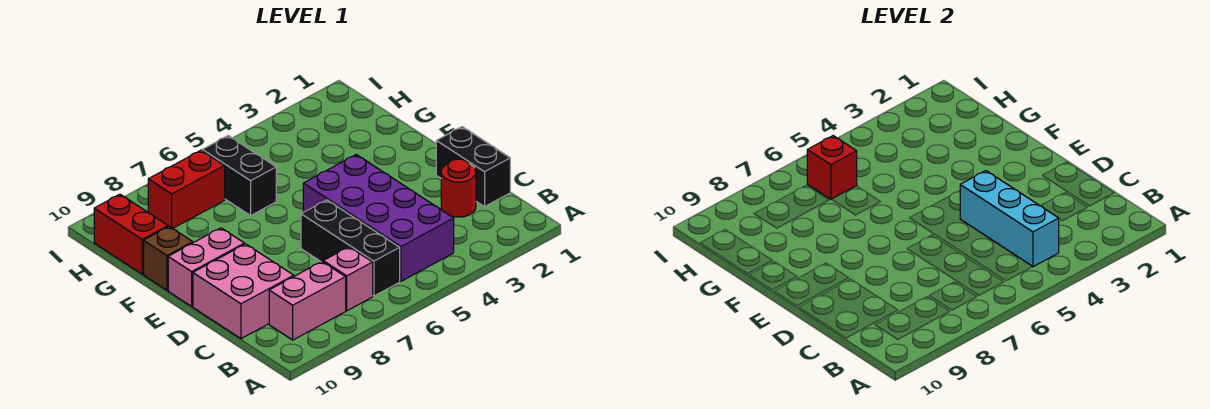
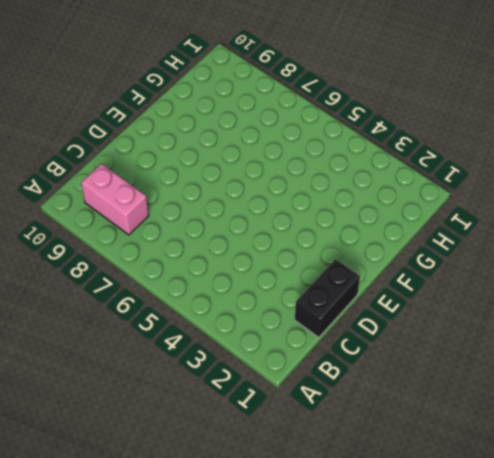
none -> purple 2x4 brick [303,155,454,281]
none -> black 1x3 brick [301,200,400,296]
none -> pink 1x1 brick [323,247,373,311]

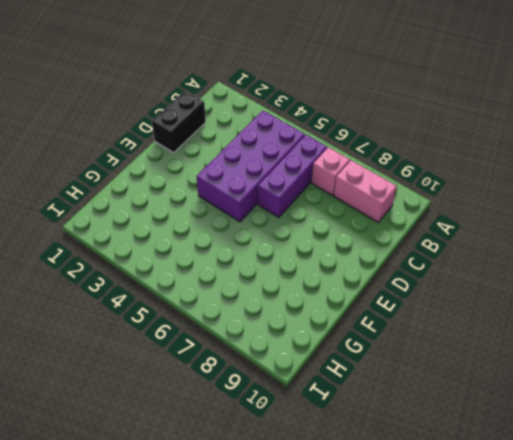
purple 1x3 brick [258,135,327,217] -> black 1x3 brick [301,200,400,296]
none -> red 1x1 round brick [441,159,476,217]
none -> pink 2x2 brick [193,244,294,339]
none -> pink 1x2 brick [168,228,244,306]

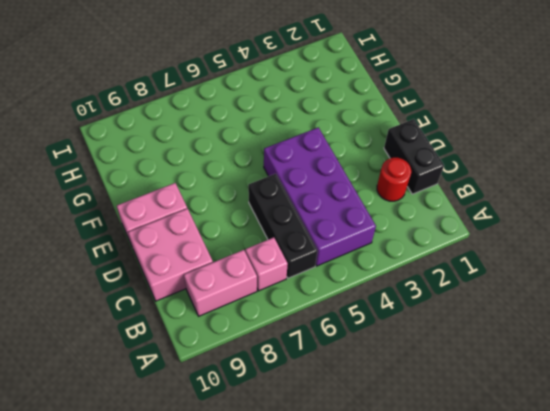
none -> brown 1x1 brick [144,226,193,290]
none -> black 1x2 brick [202,136,276,216]
none -> red 1x2 brick [94,194,168,274]

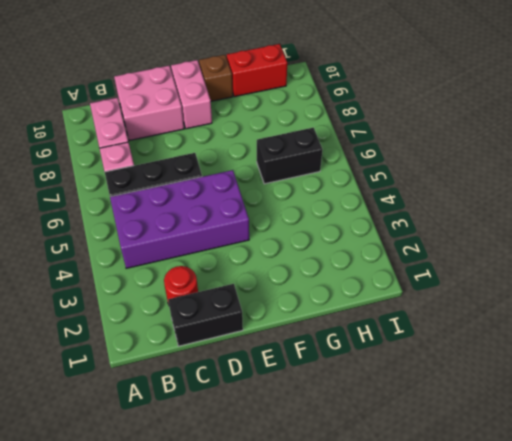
none -> red 1x2 brick [148,150,225,228]
none -> cyan 1x3 brick [960,171,1059,267]
none -> red 1x1 brick [807,136,857,199]

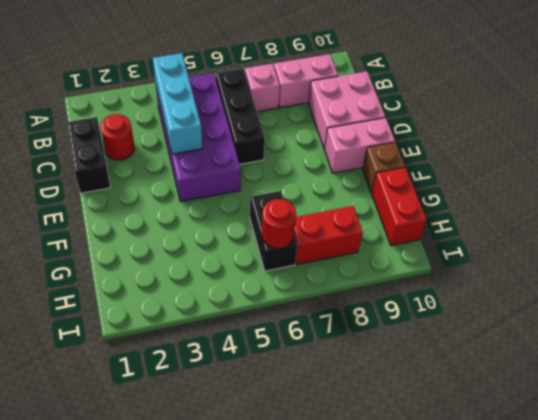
red 1x1 round brick [262,199,296,249] -> red 1x1 brick [807,136,857,199]

